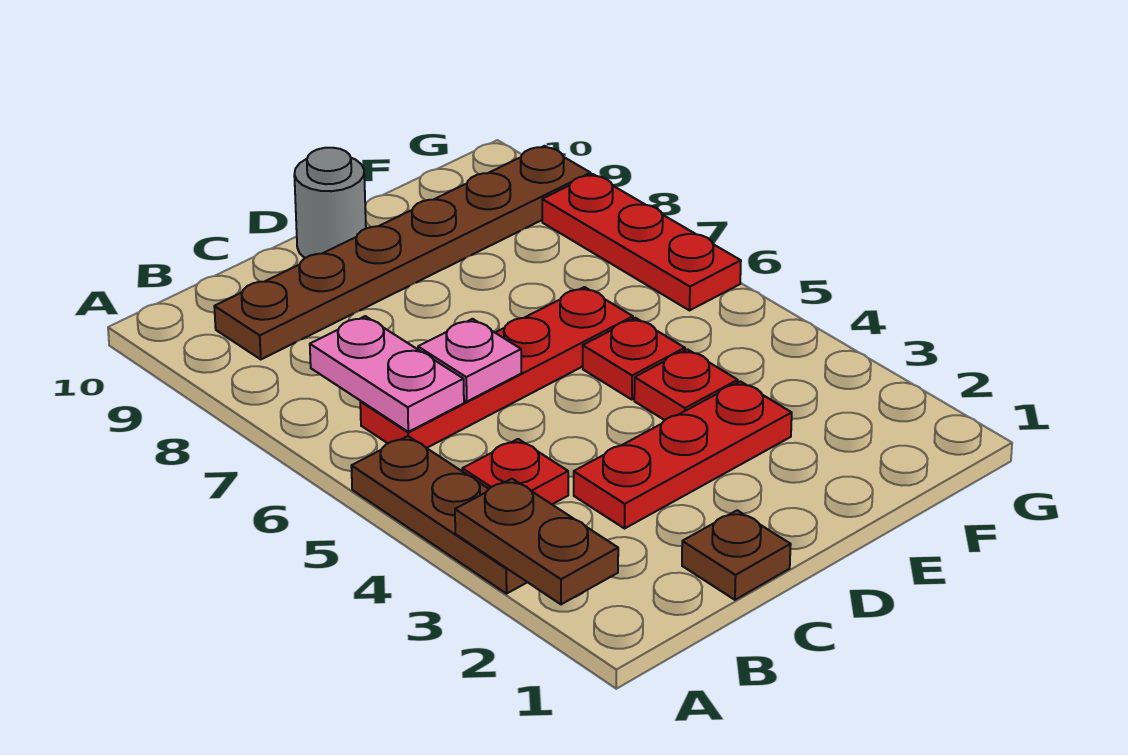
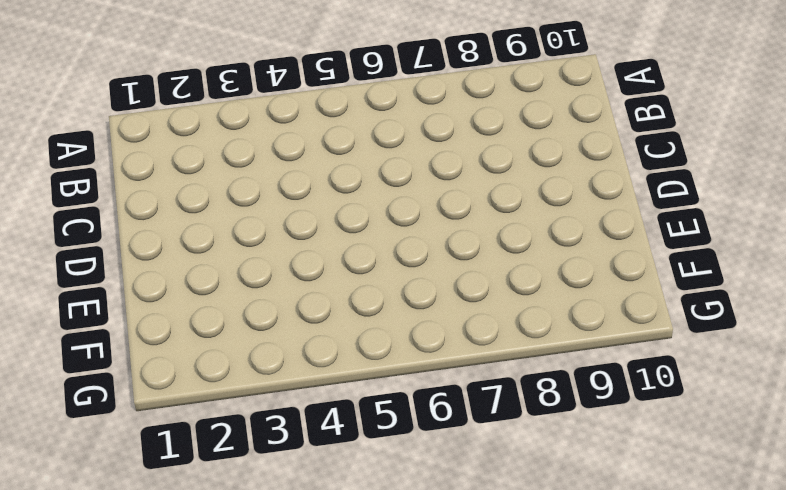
none -> brown 1x3 plate [351,436,527,594]
none -> red 1x1 plate [462,439,568,504]
none -> red 1x4 plate [360,287,633,448]

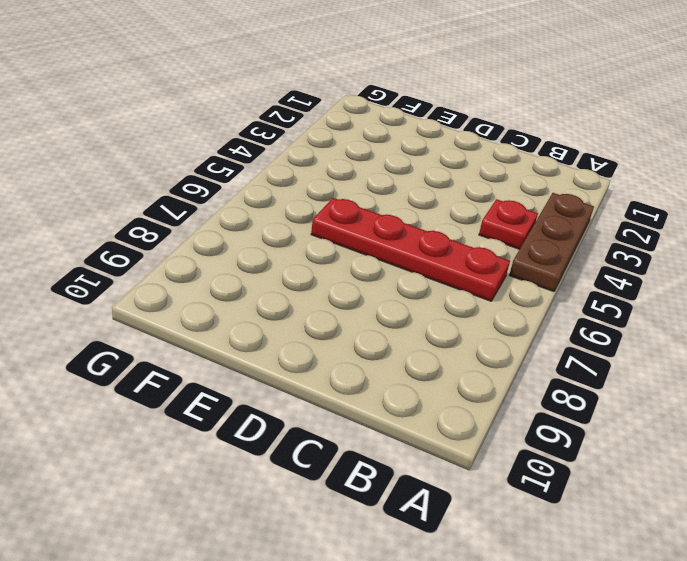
none -> brown 1x6 plate [214,146,591,359]
none -> brown 1x1 plate [682,510,791,600]
none -> red 1x3 plate [574,381,792,528]

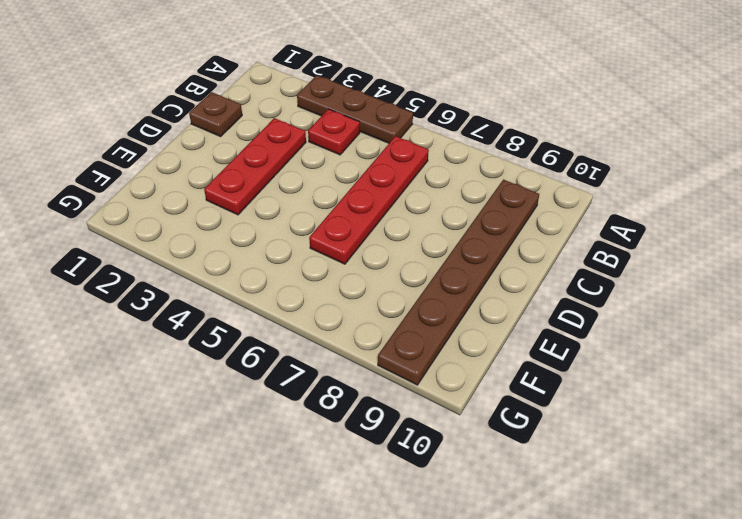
none -> grey 1x1 round brick [294,148,366,258]
none -> red 1x1 plate [634,349,738,420]
none -> red 1x1 plate [583,318,685,400]

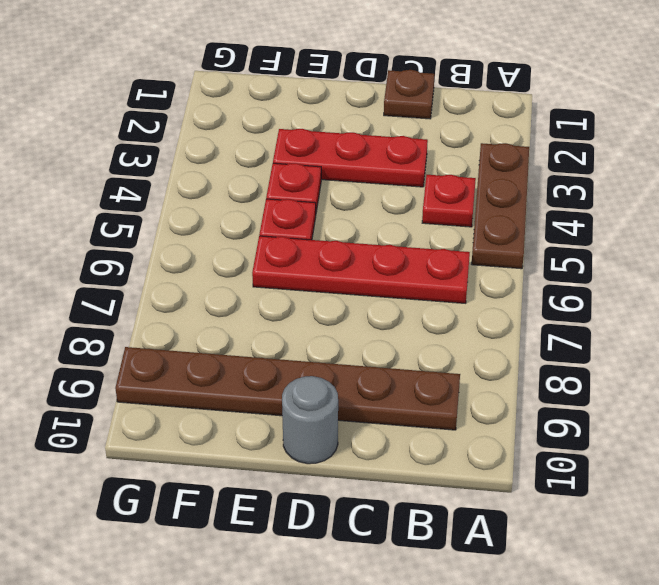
none -> red 1x3 plate [542,174,741,310]
none -> brown 1x2 plate [455,479,618,604]
none -> pink 1x2 plate [310,316,464,432]

